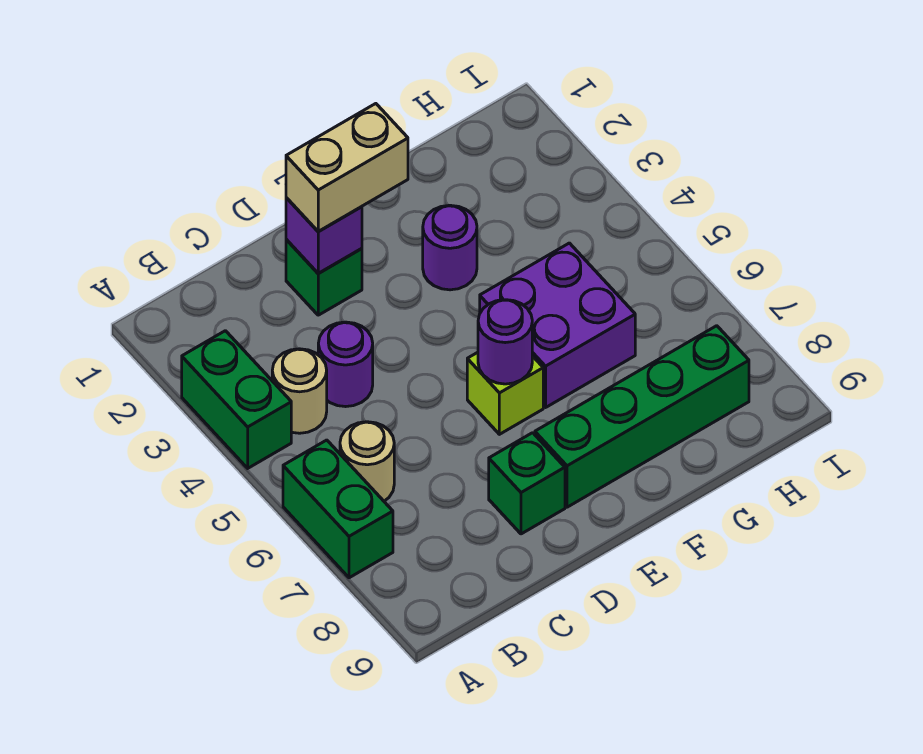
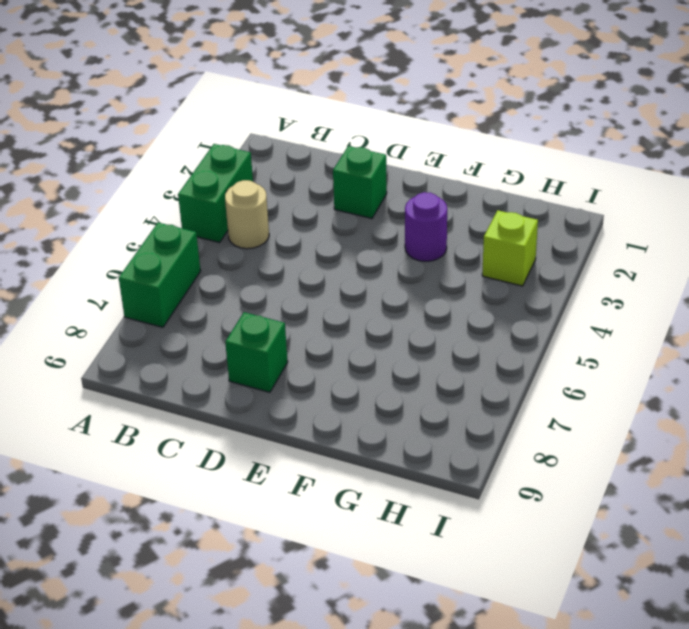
lime 1x1 brick [482,210,538,286] -> lime 1x1 brick moved to [467,352,543,434]
none -> tan 1x1 round brick [340,422,394,501]
none -> purple 1x1 round brick [318,322,373,407]
none -> green 1x4 brick [535,326,749,507]

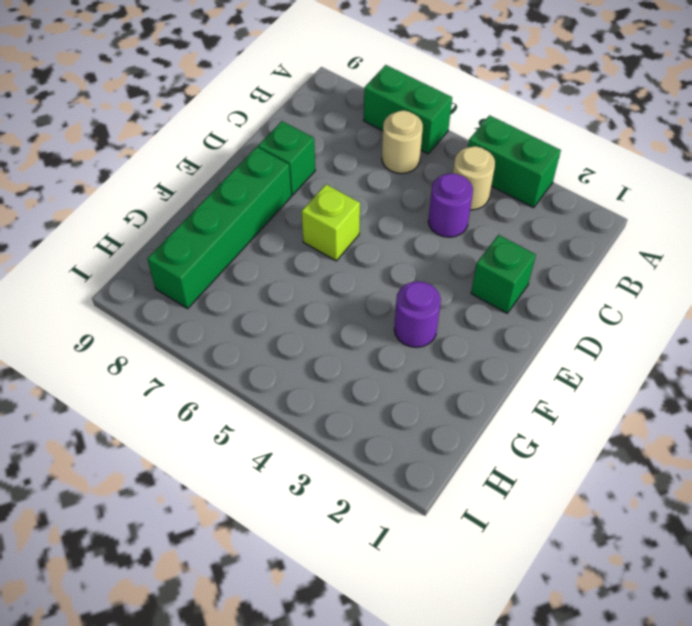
none -> purple 2x2 brick [480,243,635,407]
none -> purple 1x1 brick [286,198,362,273]
none -> purple 1x1 round brick [478,300,532,384]

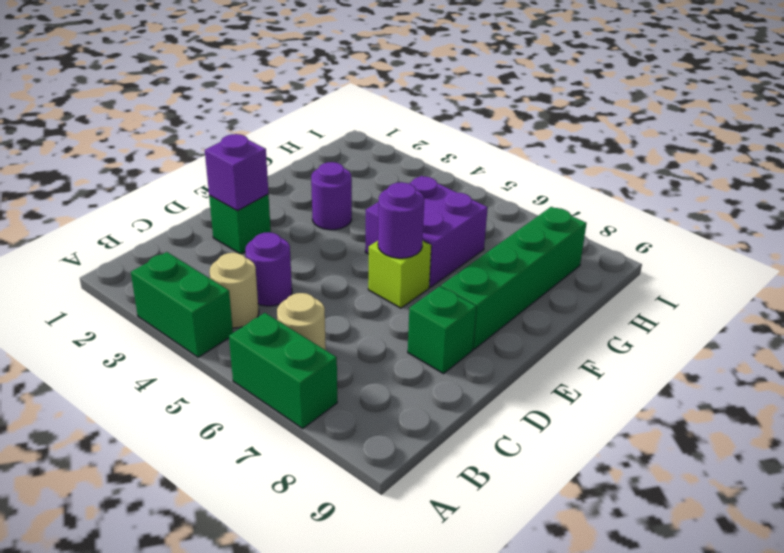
none -> tan 1x2 brick [286,104,408,232]

